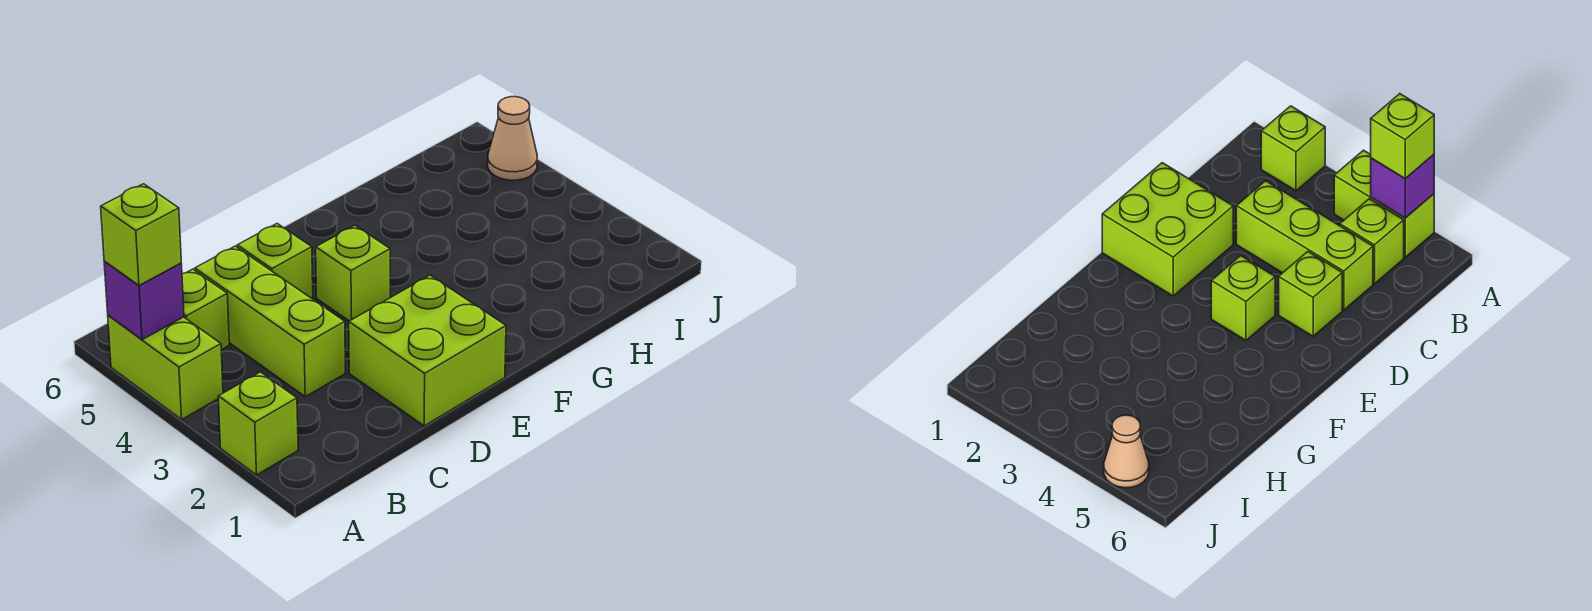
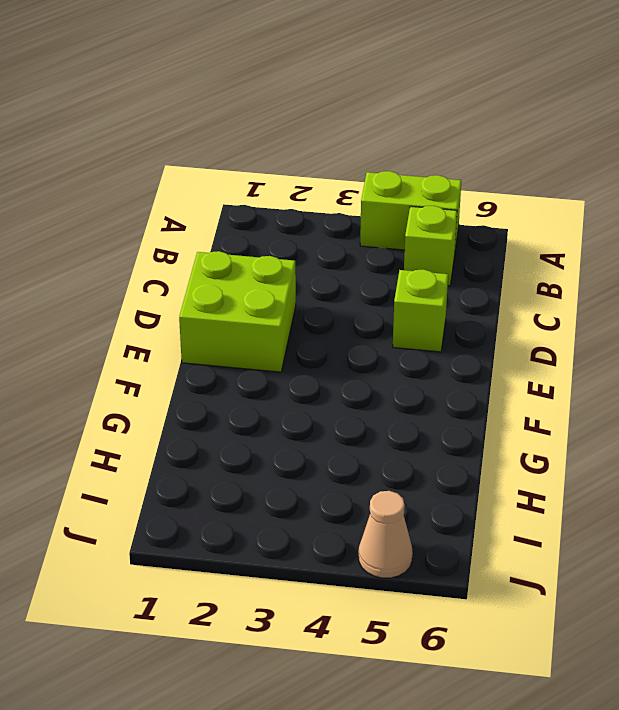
none -> lime 1x1 brick [218,372,298,475]
none -> lime 1x3 brick [195,246,345,397]

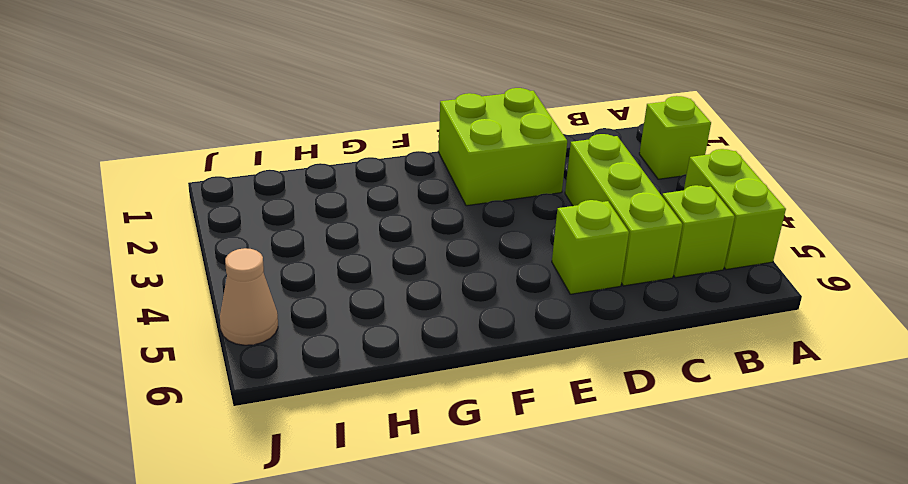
none -> lime 1x1 brick [316,225,390,321]
none -> purple 1x1 brick [104,261,184,340]

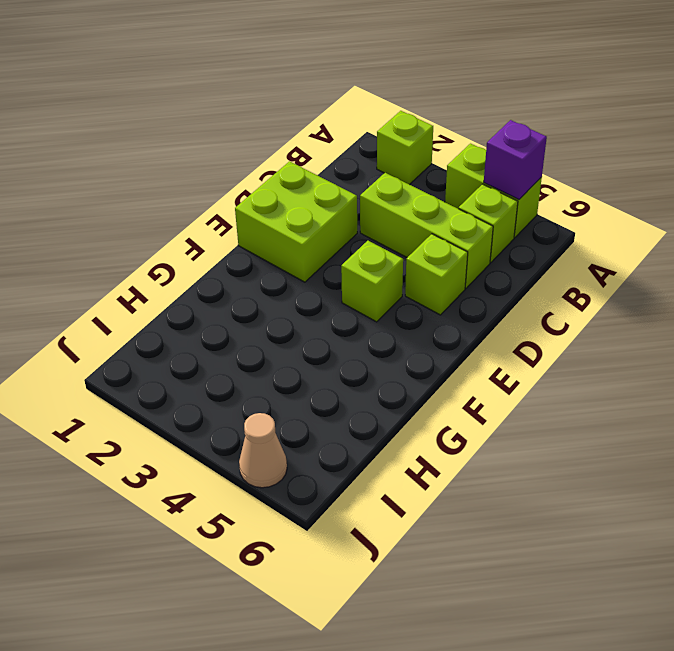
none -> lime 1x1 brick [101,184,181,285]

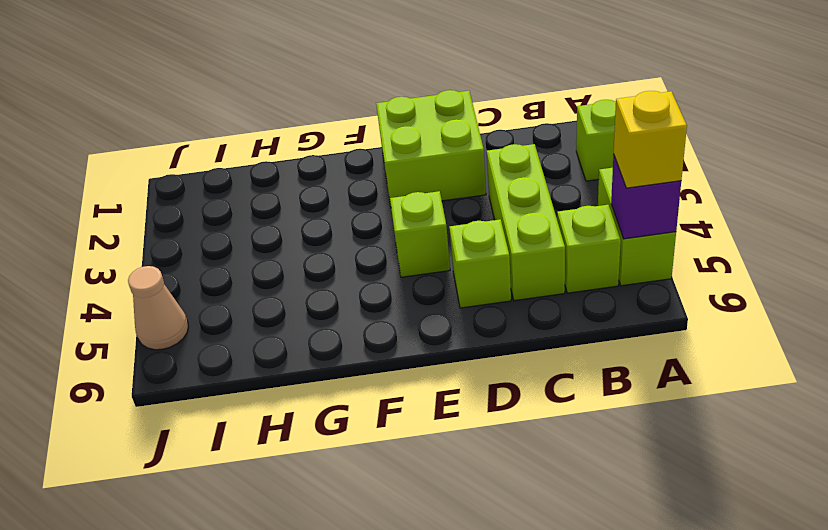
yellow 1x1 brick [614,91,687,188] -> lime 1x1 brick [101,184,181,285]

